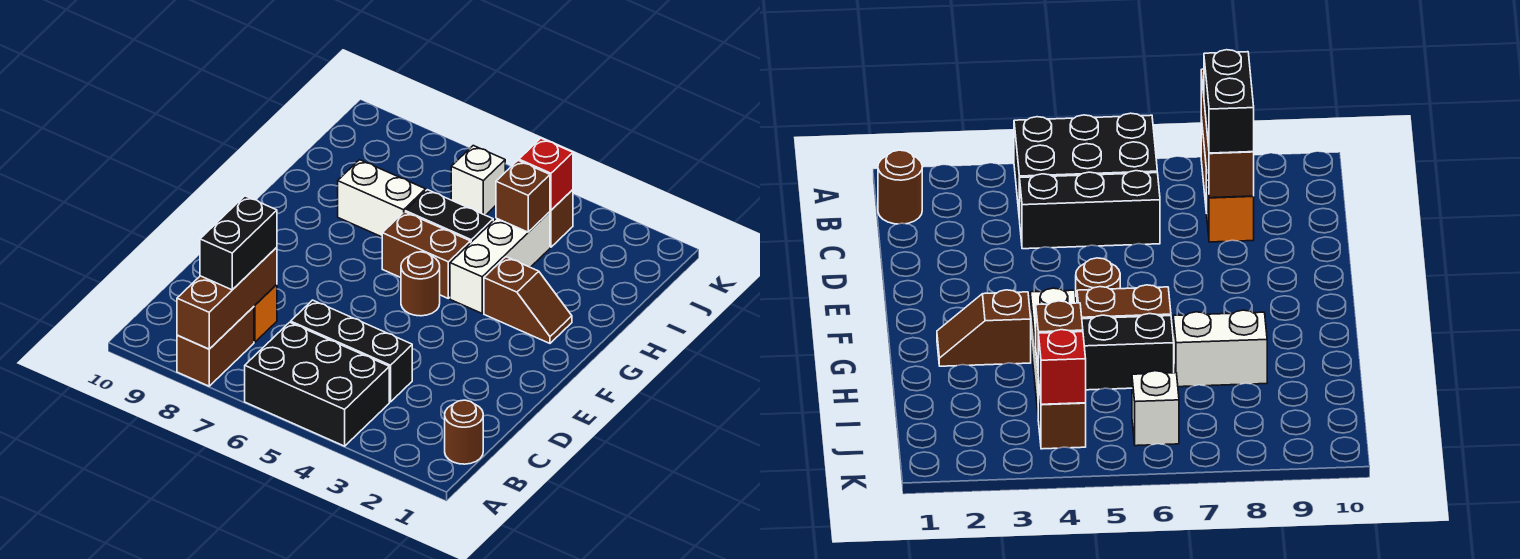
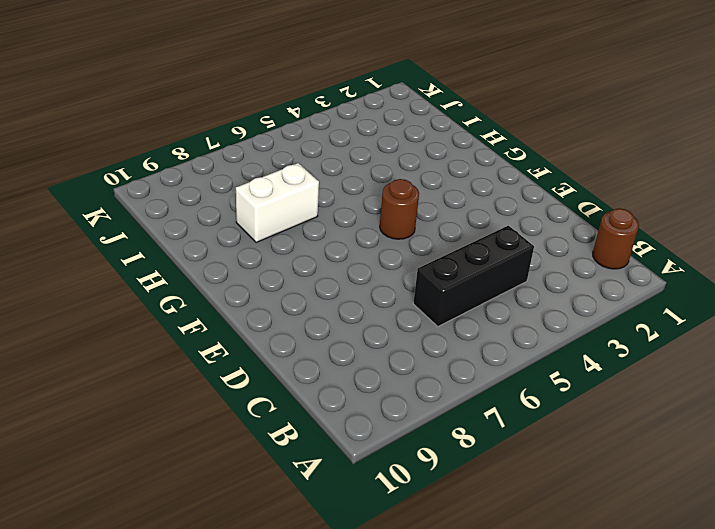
none -> black 2x3 brick [245,322,389,446]
none -> brown 1x2 brick [177,307,254,386]
none -> orange 1x1 brick [254,284,277,342]

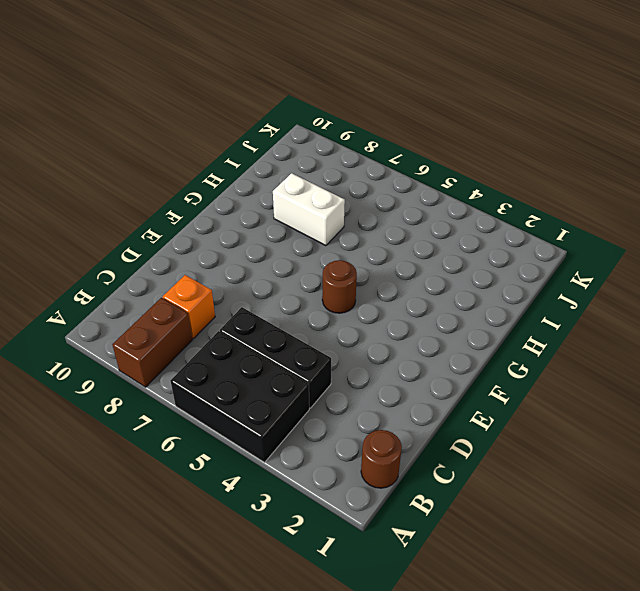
none -> brown 1x2 slope [484,257,572,343]
none -> white 1x3 brick [450,212,550,313]
none -> brown 1x2 brick [382,212,470,298]

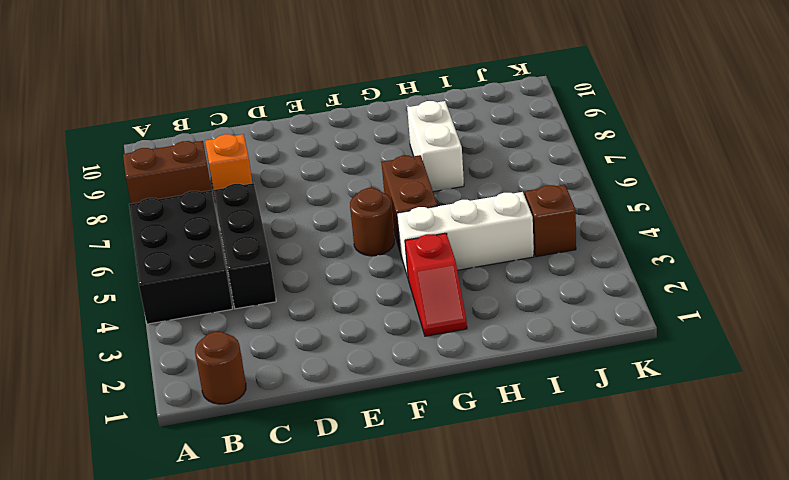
red 1x2 slope [405,233,467,336] -> brown 1x2 slope [484,257,572,343]
none -> black 1x2 brick [405,190,493,243]
none -> white 1x1 brick [451,146,505,215]
none -> brown 1x3 brick [177,247,277,349]

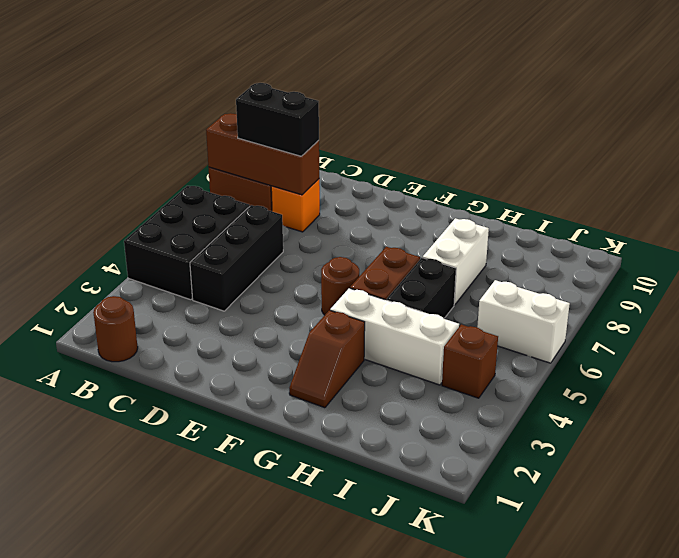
white 1x2 brick [477,280,570,363] -> white 1x1 brick [451,146,505,215]
none -> brown 1x1 brick [496,161,550,232]
none -> red 1x1 brick [519,138,573,210]

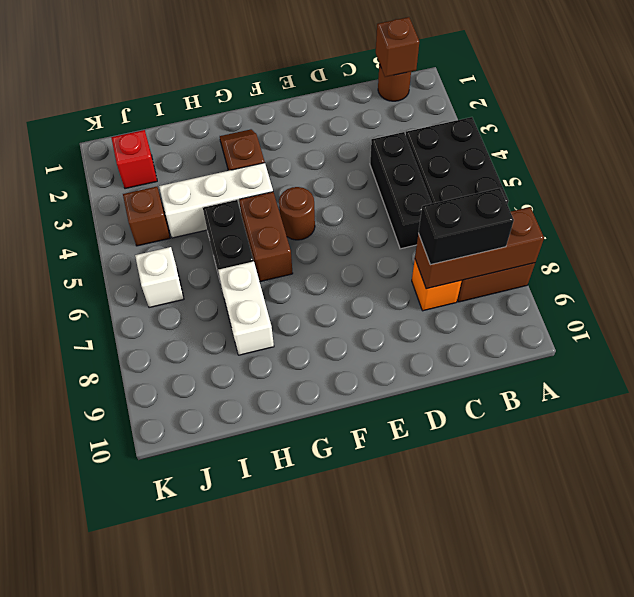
brown 1x1 brick [376,17,419,77] -> brown 1x1 brick moved to [496,161,550,232]
red 1x1 brick [111,130,157,189] -> red 1x1 brick moved to [519,138,573,210]

